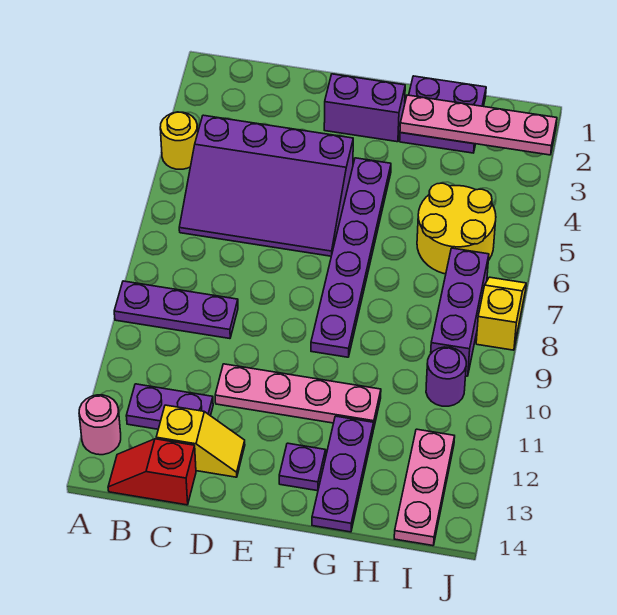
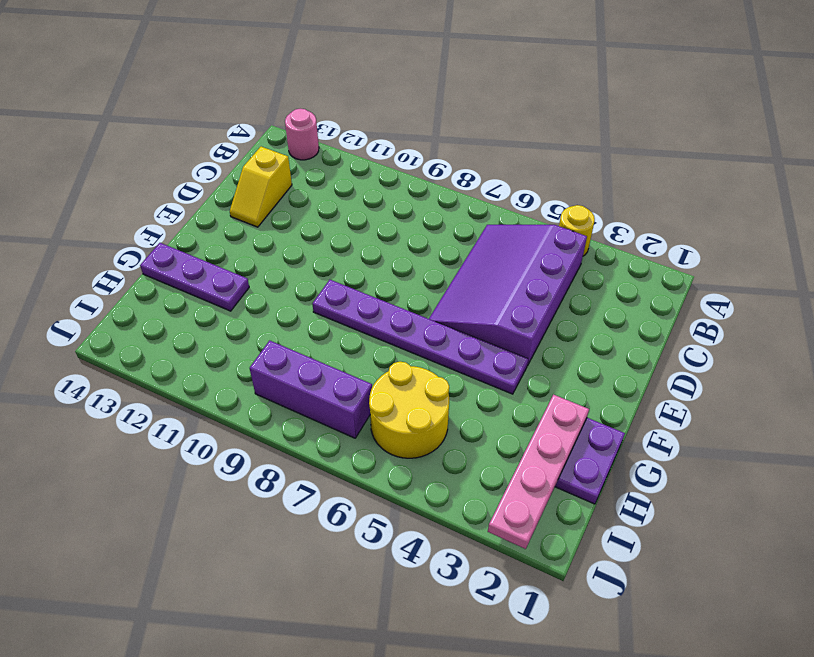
none -> purple 1x3 plate [114,281,238,339]
none -> purple 1x2 plate [126,384,213,429]
none -> red 1x2 slope [108,439,196,505]

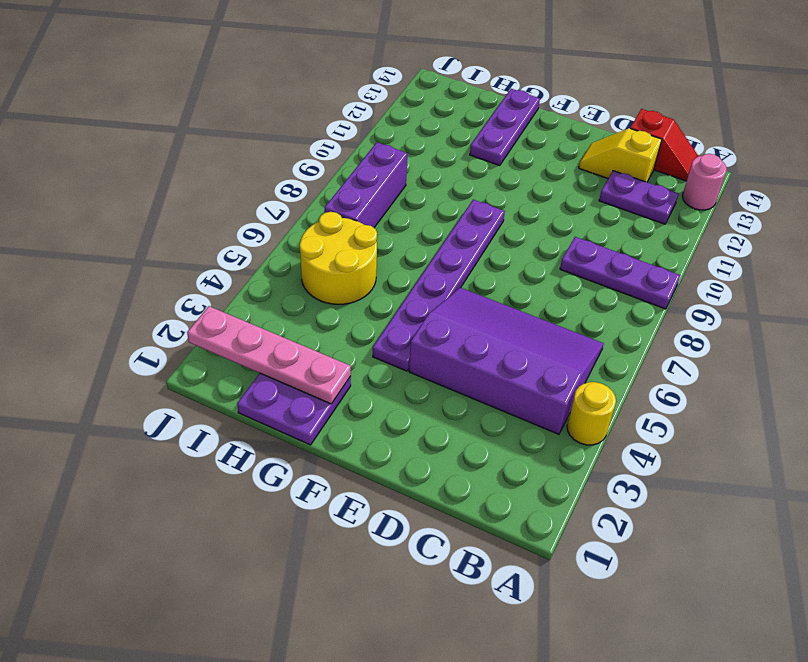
none -> pink 1x4 plate [215,364,381,429]
none -> purple 1x2 brick [324,74,405,142]
none -> purple 1x1 plate [279,443,326,491]

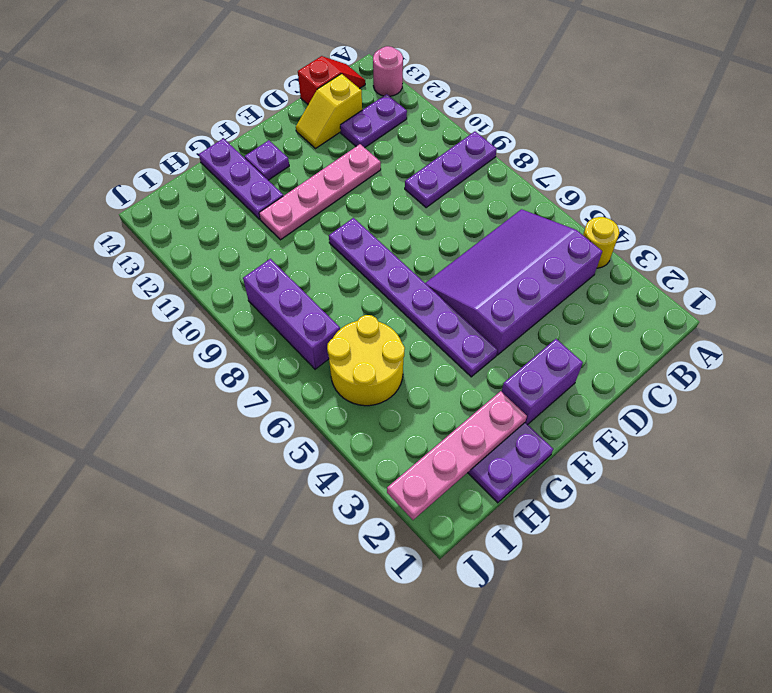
none -> purple 1x1 round brick [426,347,466,406]
none -> pink 1x3 plate [394,429,455,546]
none -> yellow 1x2 slope [476,277,526,350]

